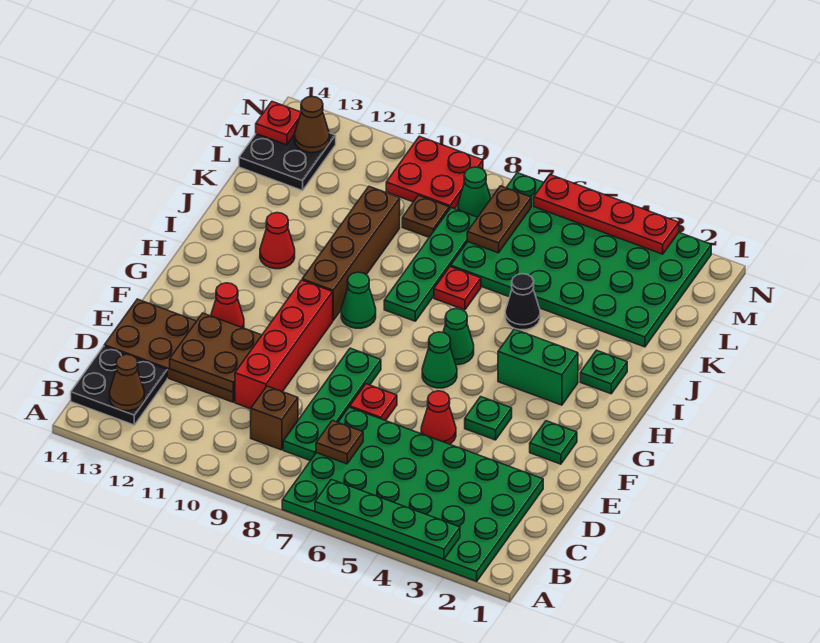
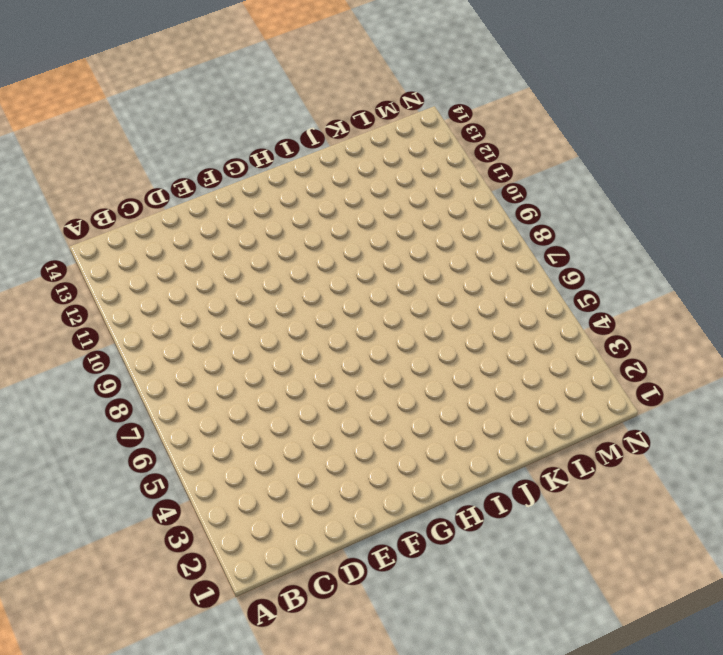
none -> green 4x6 plate [282,407,543,581]
none -> black 2x2 plate [71,346,167,425]
none -> green 1x4 plate [283,348,381,461]
none -> brown 1x1 brick [251,386,298,450]

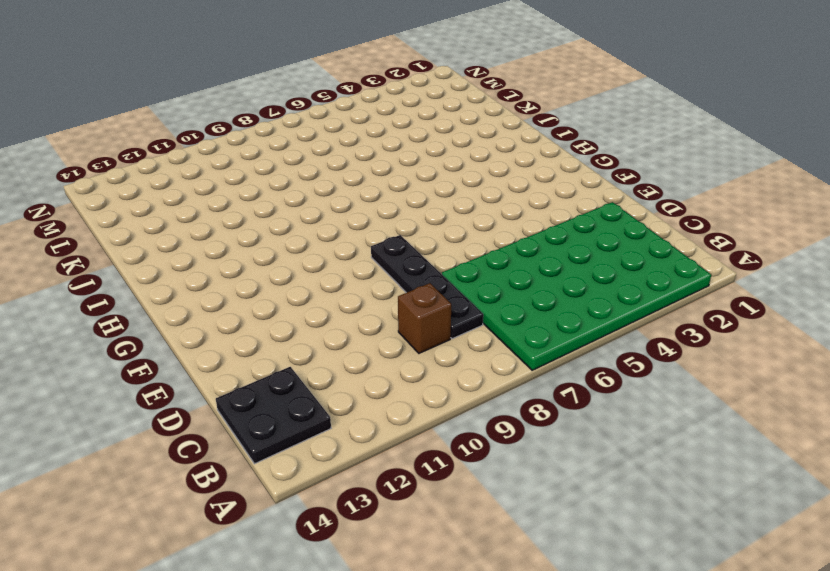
black 1x4 plate [371,235,483,339] -> green 1x4 plate [283,348,381,461]
none -> red 1x4 brick [235,280,333,409]
none -> brown 2x4 plate [104,299,235,402]
none -> red 1x1 cone [421,391,456,444]
none -> red 1x1 plate [350,384,397,421]

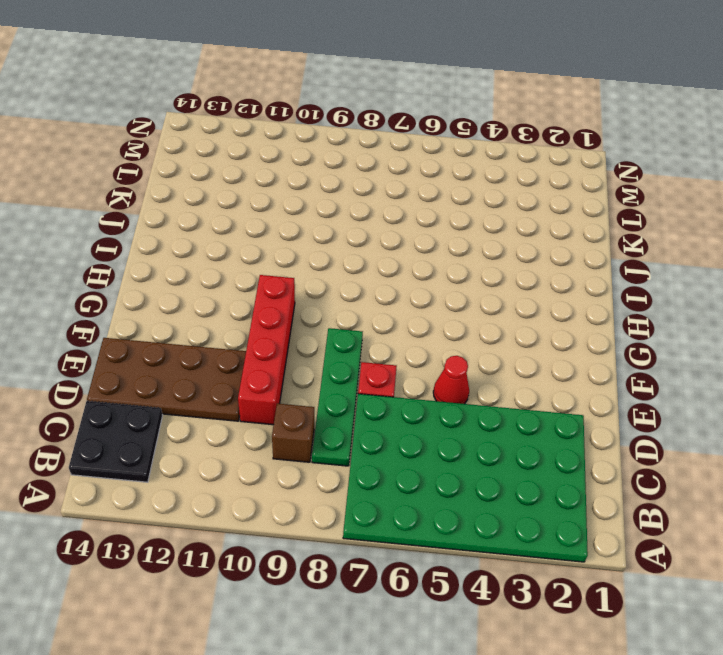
none -> green 1x1 plate [530,421,577,464]
none -> green 1x1 plate [465,397,512,440]
none -> red 1x1 cone [211,283,244,328]
none -> green 1x1 cone [422,332,457,388]

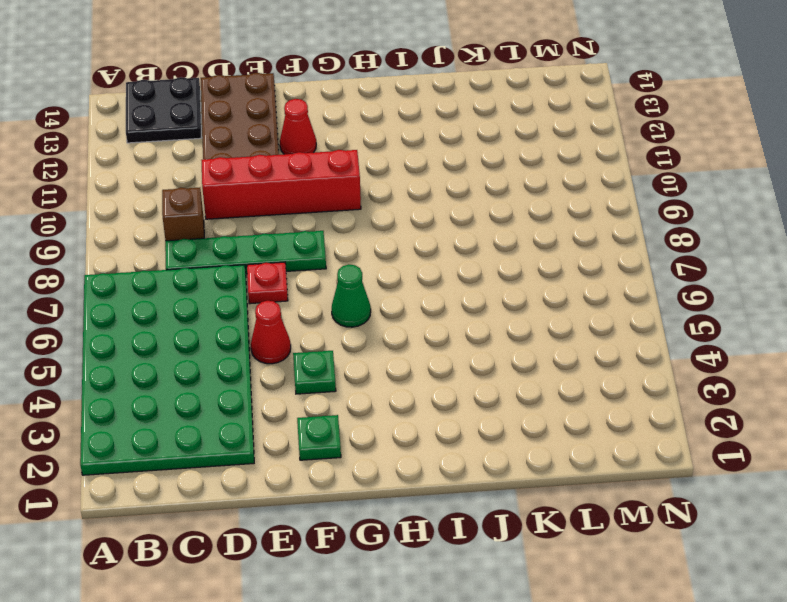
none -> green 1x2 brick [498,329,578,405]
none -> green 1x1 cone [443,309,474,365]
none -> green 1x1 cone [341,272,376,328]
none -> brown 1x4 brick [302,187,400,320]

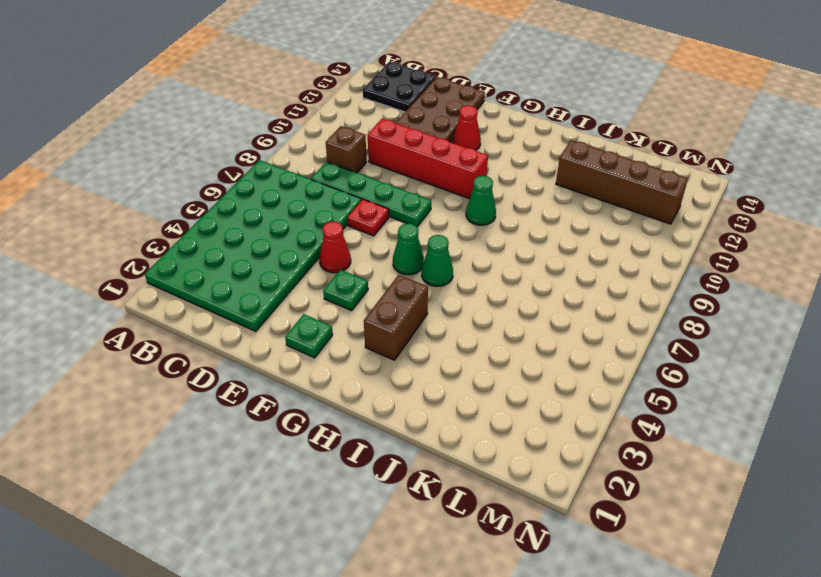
brown 1x2 brick [364,275,428,360] -> green 1x2 brick [498,329,578,405]
brown 1x4 brick [556,140,688,224] -> brown 1x4 brick moved to [302,187,400,320]
none -> green 1x1 plate [580,350,627,394]
none -> green 1x4 plate [384,208,478,321]
none -> red 1x1 cone [260,213,295,269]
none -> black 1x1 cone [505,274,540,330]

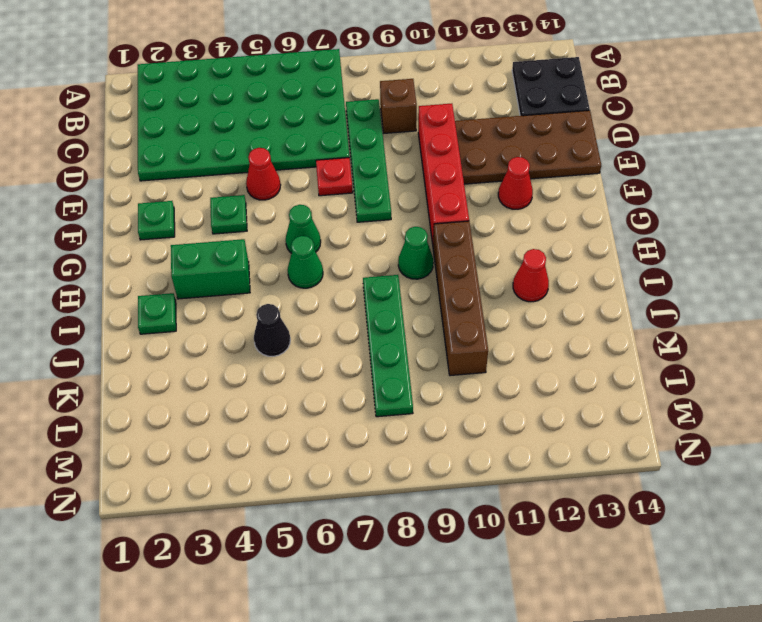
none -> red 1x1 plate [434,266,481,310]
none -> green 4x6 plate [451,173,711,347]
none -> brown 1x1 plate [402,195,449,237]
none -> black 2x2 plate [239,133,336,191]

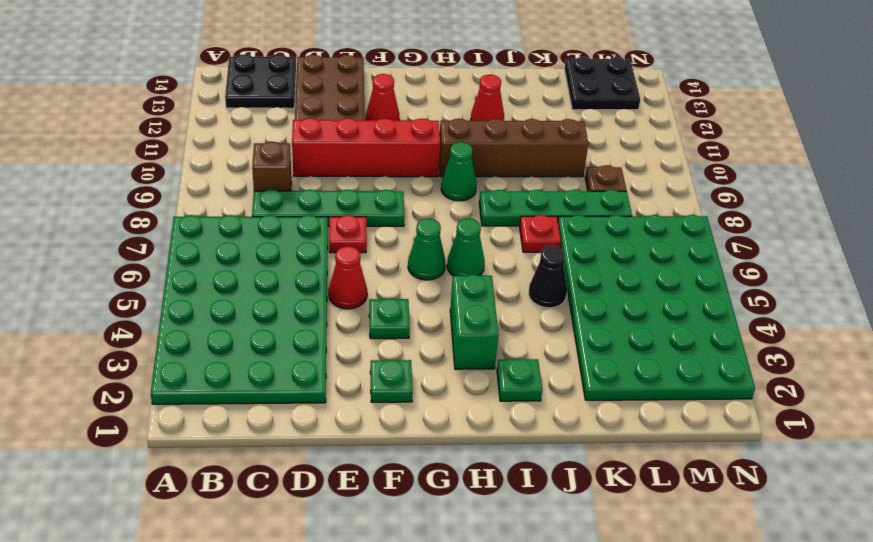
none -> green 1x1 cone [458,167,491,217]
none -> red 2x2 plate [386,136,483,209]
none -> green 1x4 plate [315,479,460,559]
none -> brown 1x1 cone [110,354,144,411]

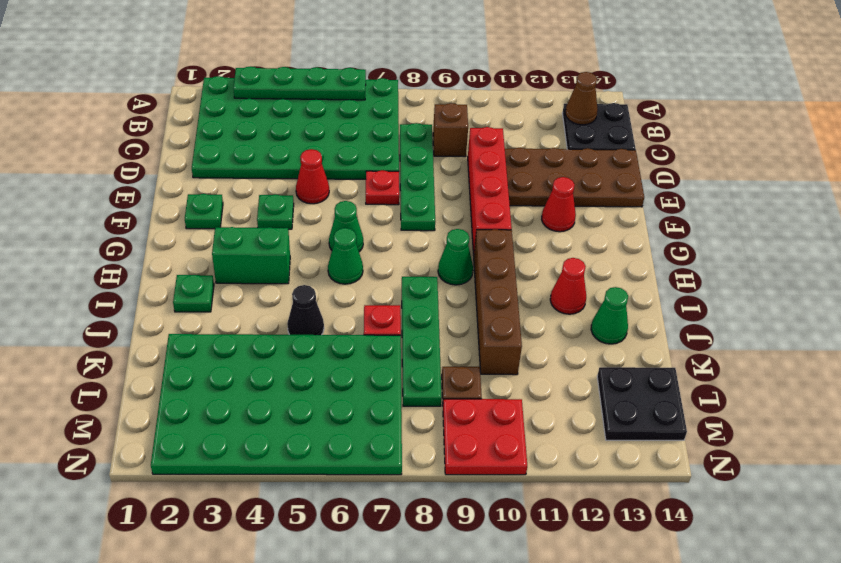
green 1x1 cone [591,287,628,344] -> green 1x1 cone moved to [458,167,491,217]
none -> brown 1x1 plate [316,420,363,464]
none -> brown 2x2 plate [170,313,262,392]
none -> brown 1x2 plate [467,186,531,253]
none -> brown 1x1 cone [295,97,329,153]

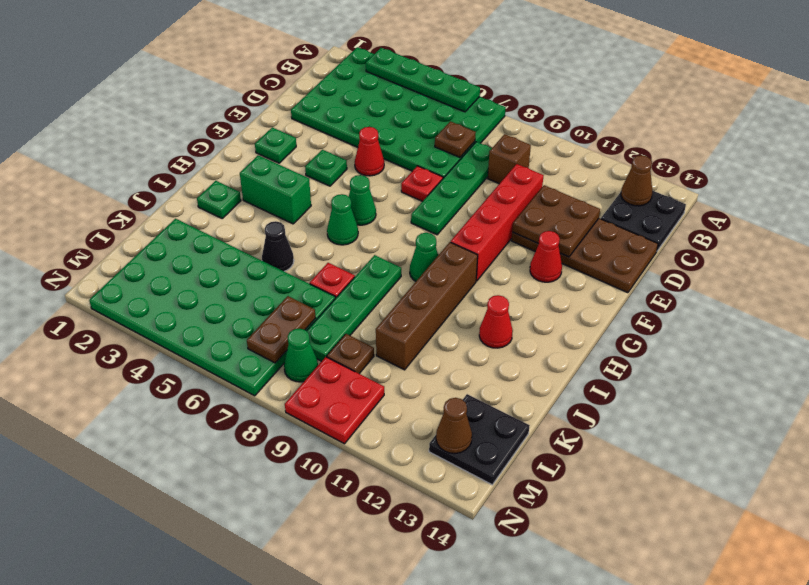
none -> red 1x1 plate [256,101,301,145]
none -> red 1x4 plate [534,175,679,254]

